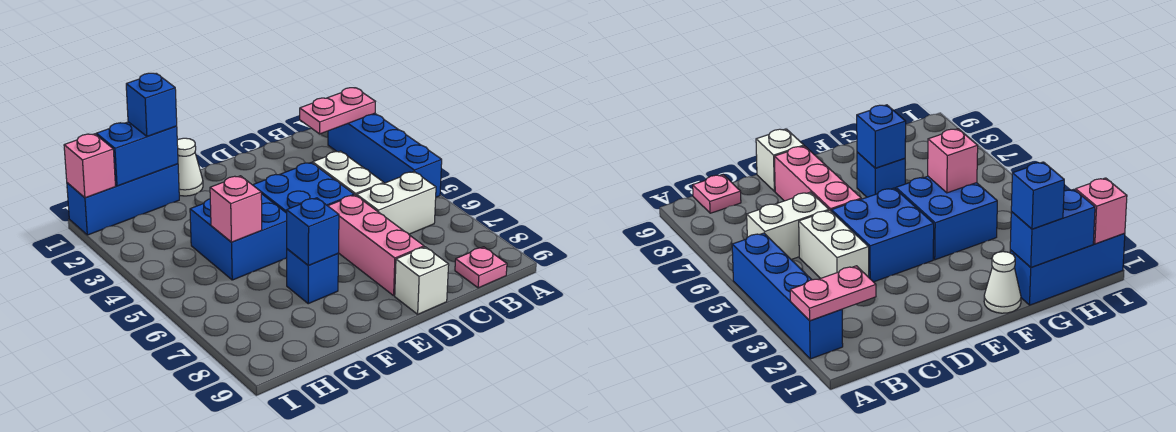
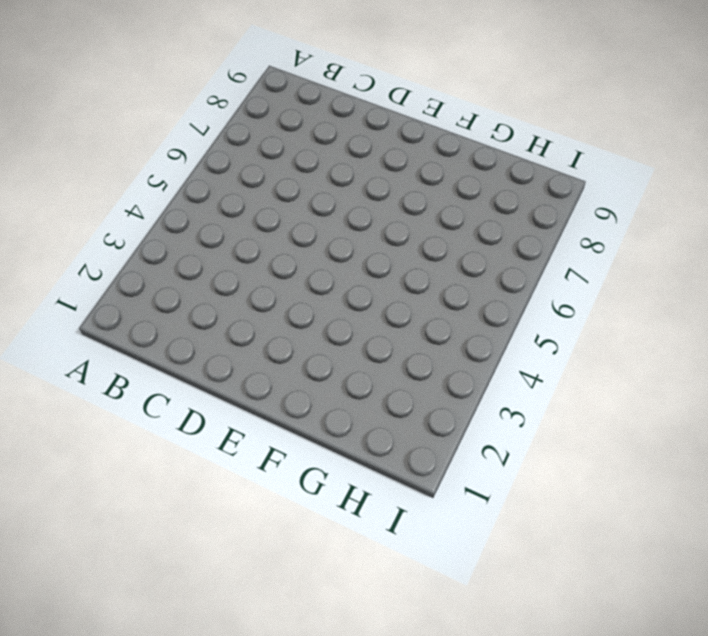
none -> blue 1x4 brick [328,113,442,197]
none -> white 1x2 brick [357,172,436,234]
none -> pink 1x1 plate [455,247,507,288]

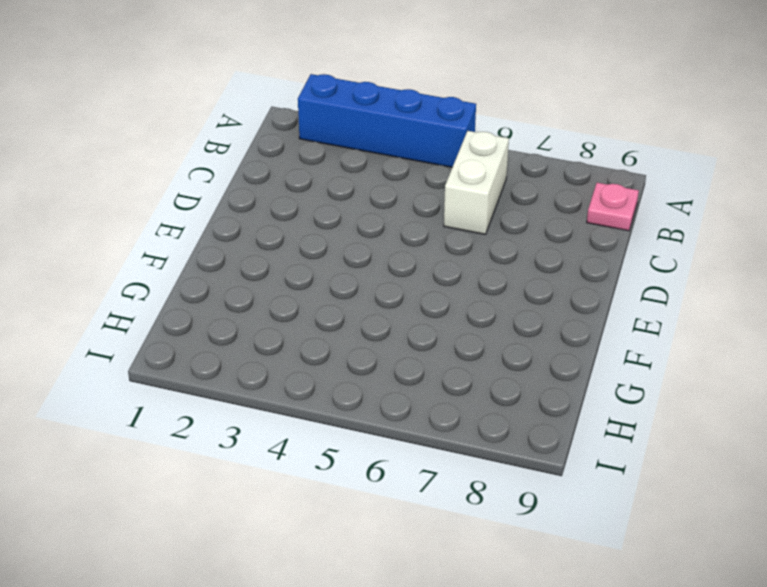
none -> white 1x2 brick [313,151,384,196]
none -> blue 2x2 brick [253,163,354,213]
none -> pink 1x3 brick [328,195,424,296]

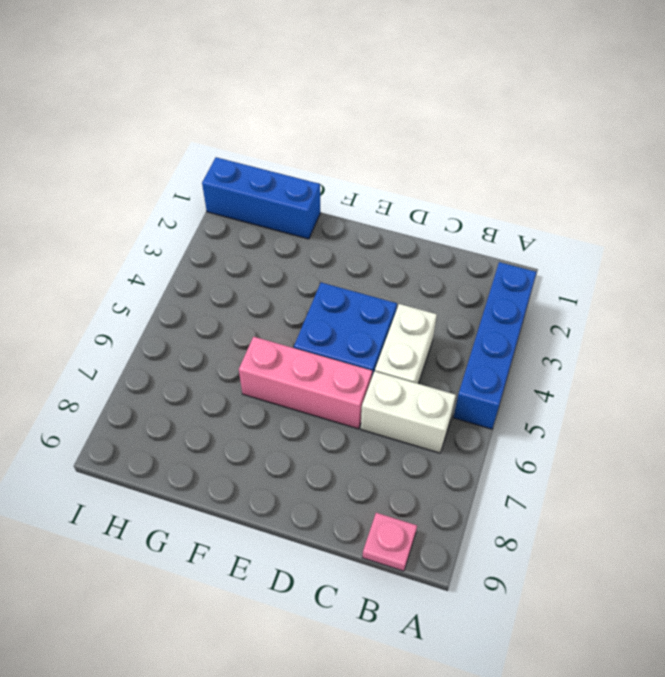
pink 1x3 brick [239,337,372,429] -> pink 1x3 brick turned to [328,195,424,296]
none -> white 1x1 brick [395,247,449,314]
none -> white 1x1 cone [177,138,203,196]
none -> blue 2x2 brick [190,194,287,280]

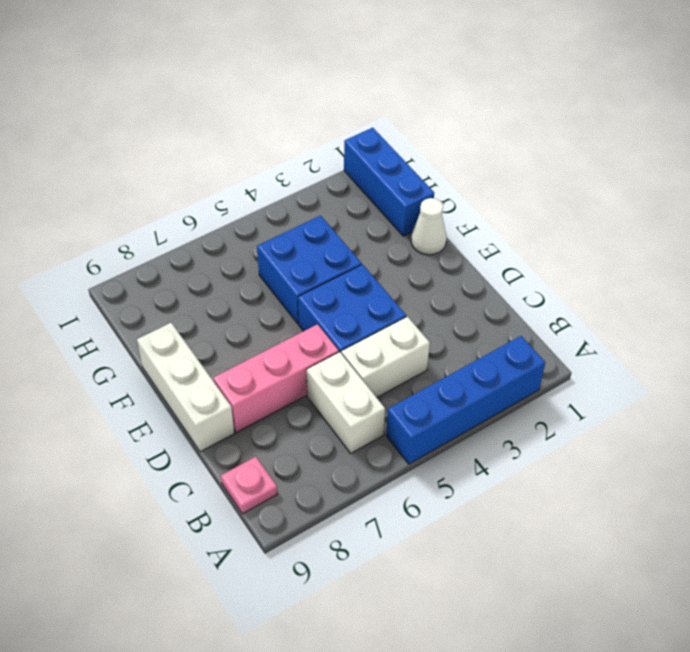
white 1x3 brick [137,323,234,452] -> white 1x1 brick [395,247,449,314]
none -> blue 1x1 brick [287,249,338,304]
none -> pink 1x2 plate [300,88,375,134]
none -> blue 1x1 brick [287,198,339,266]

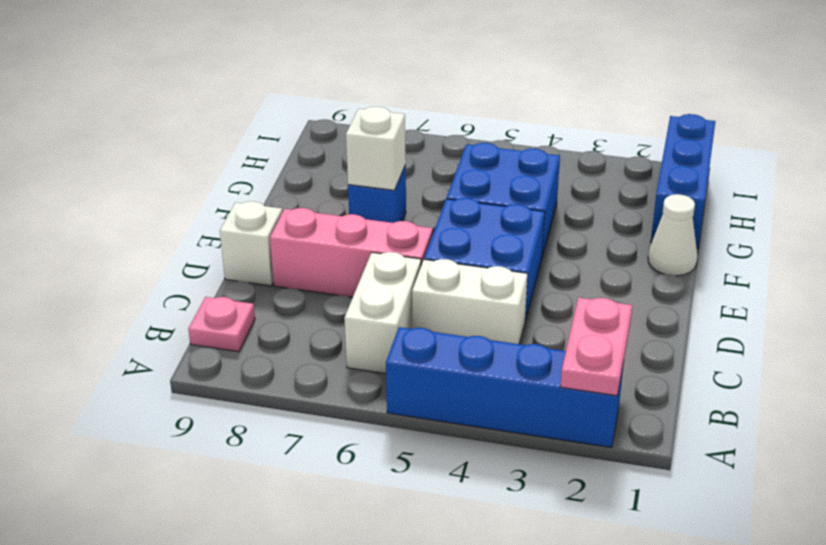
white 1x1 brick [346,107,406,190] -> blue 1x1 brick [287,198,339,266]
none -> blue 1x2 brick [96,122,178,186]
none -> pink 1x1 brick [210,176,262,242]
none -> pink 1x1 brick [64,134,115,198]

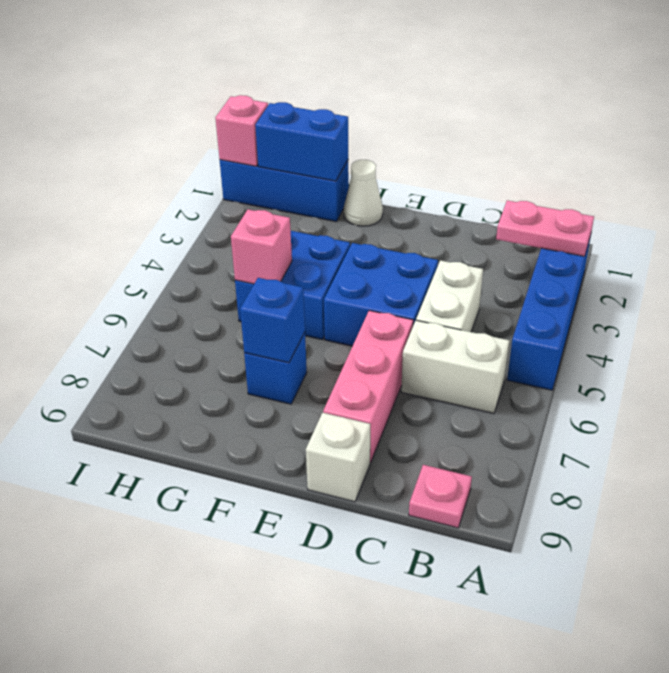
none -> blue 1x1 brick [126,73,177,136]

